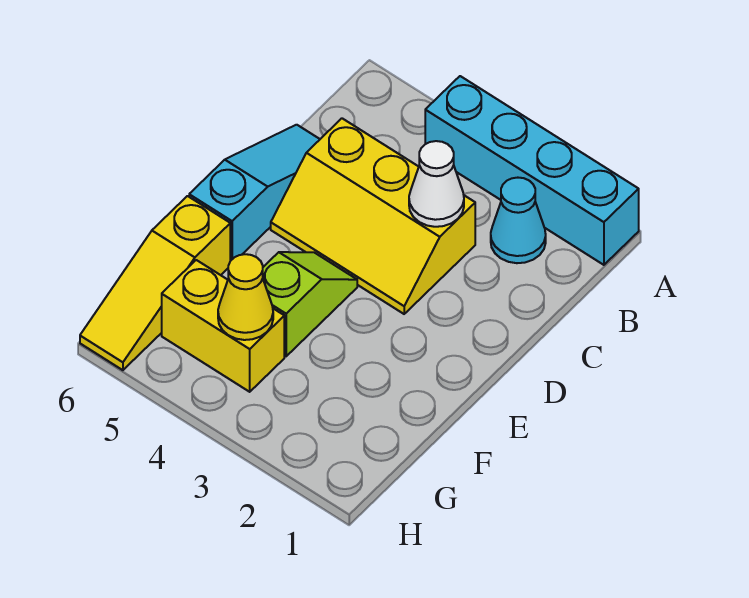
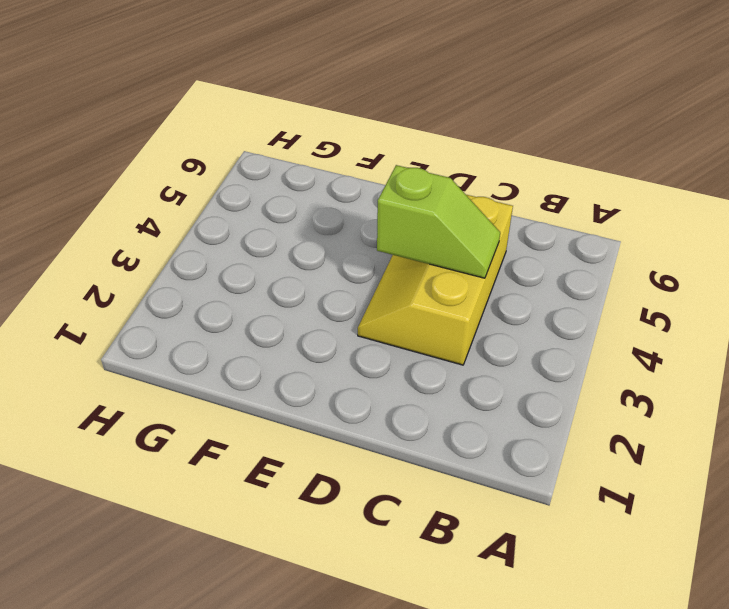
lime 1x2 slope [377,165,500,278] -> lime 1x2 slope moved to [263,252,357,356]
none -> cyan 1x4 brick [425,76,639,265]
none -> cyan 1x1 cone [491,178,546,263]

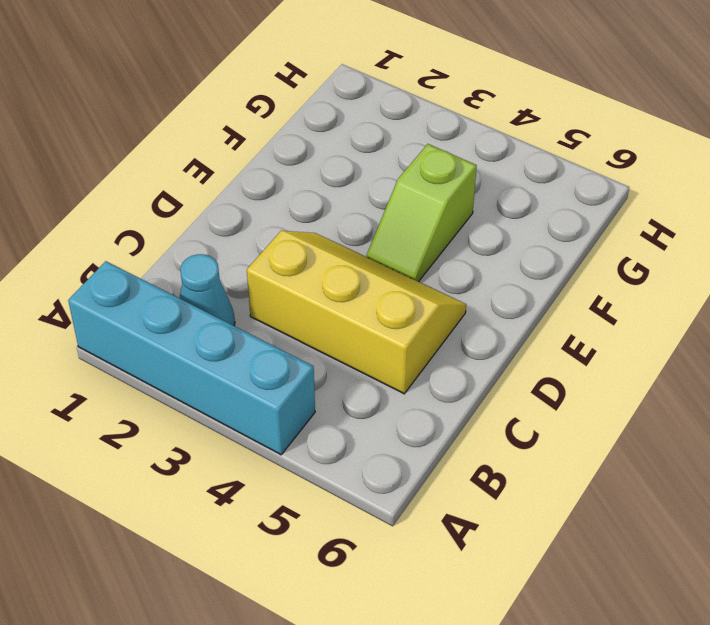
none -> cyan 1x3 slope [189,125,320,261]
none -> yellow 1x3 slope [80,196,230,370]

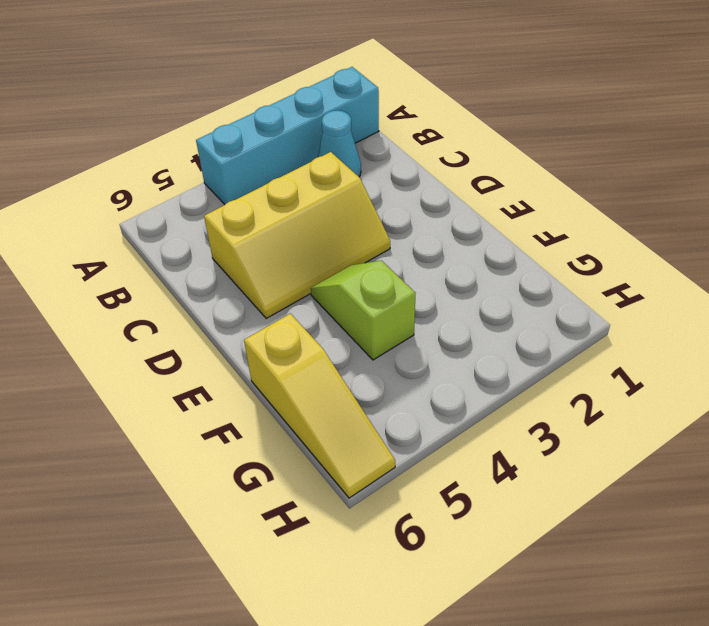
none -> cyan 1x3 slope [189,125,320,261]
none -> yellow 1x2 brick [162,260,284,392]

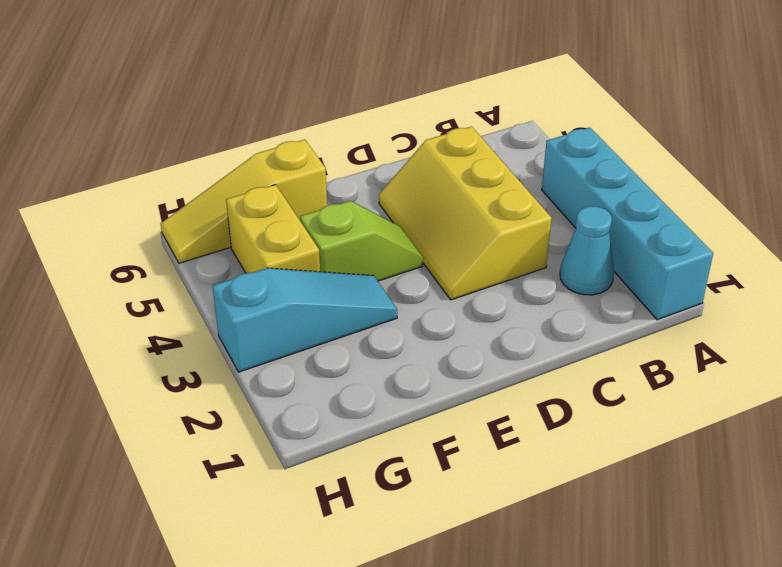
cyan 1x3 slope [212,268,397,372] -> cyan 1x3 slope moved to [189,125,320,261]
none -> white 1x1 cone [409,141,464,227]
none -> yellow 1x1 cone [218,254,273,340]

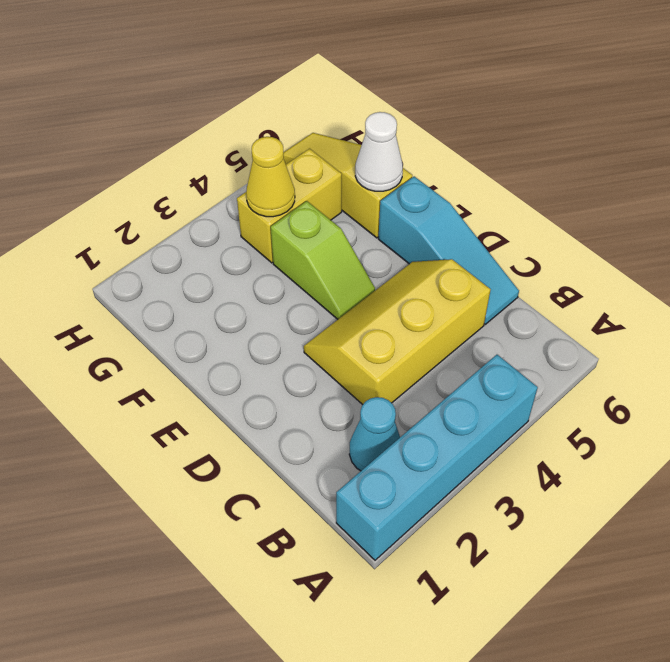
white 1x1 cone [355,112,403,191] -> white 1x1 cone moved to [409,141,464,227]

